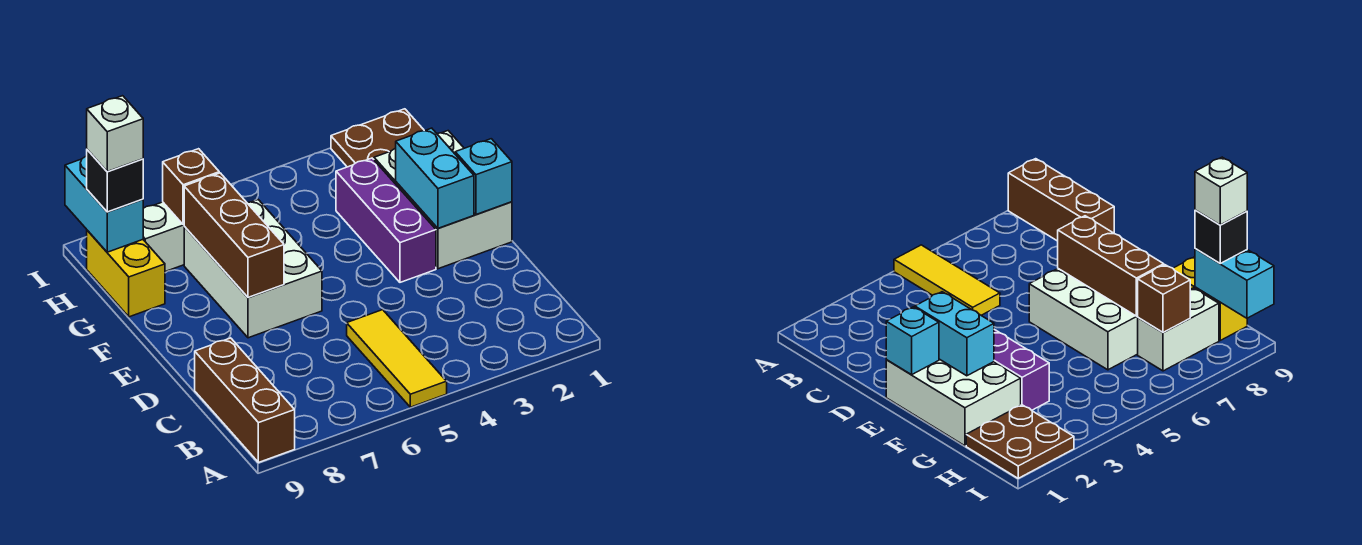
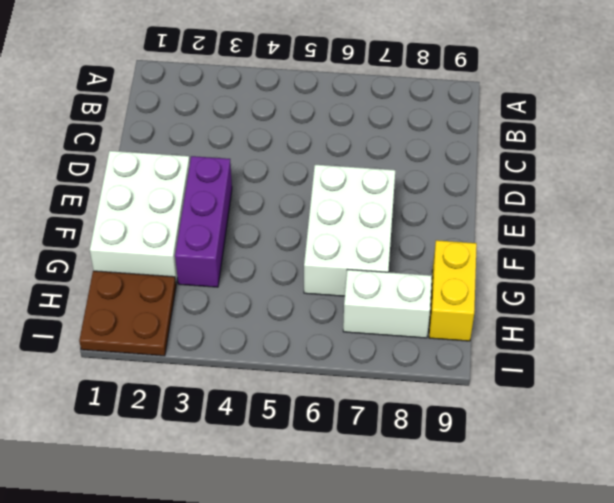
none -> yellow 1x3 tile [347,310,447,407]
none -> brown 1x3 brick [195,338,295,463]
none -> cyan 1x1 brick [455,139,512,215]

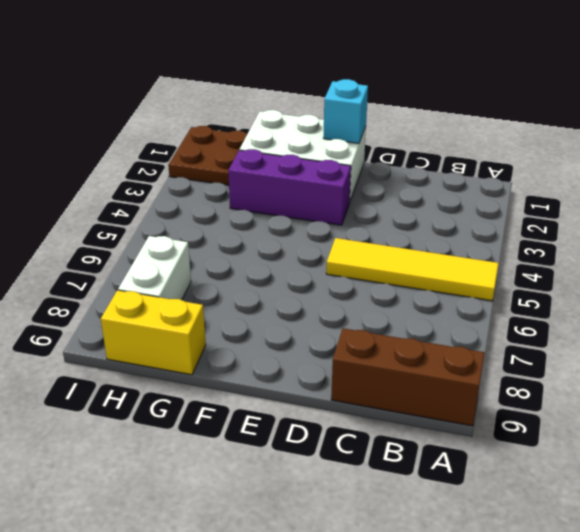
yellow 1x4 tile [326,238,499,301] -> yellow 1x3 tile [347,310,447,407]
none -> white 2x3 brick [184,200,322,338]
none -> cyan 1x2 brick [396,128,474,228]
none -> brown 1x3 brick [184,173,284,297]

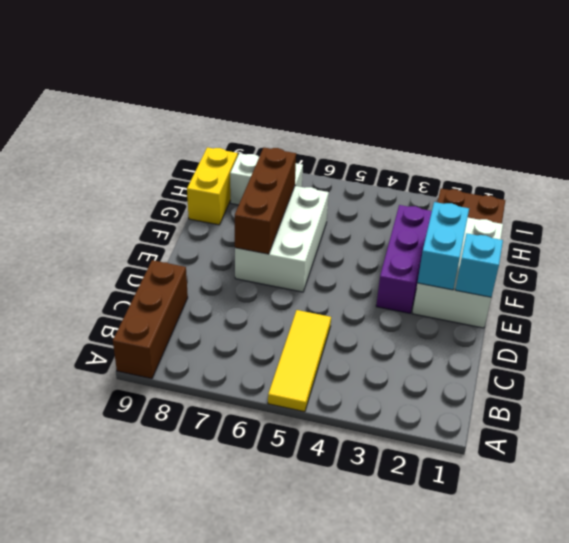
none -> brown 1x1 brick [163,149,219,225]
none -> cyan 1x2 brick [65,156,143,252]
none -> black 1x1 brick [87,150,143,212]

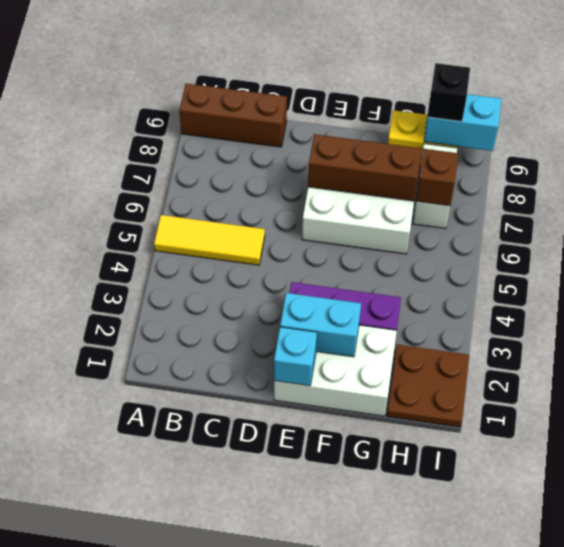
none -> white 1x1 brick [87,96,143,172]

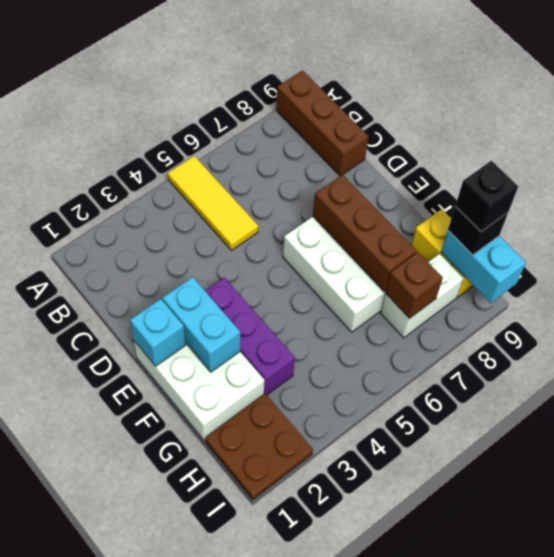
black 1x1 brick [455,161,518,231] -> white 1x1 brick [87,96,143,172]

